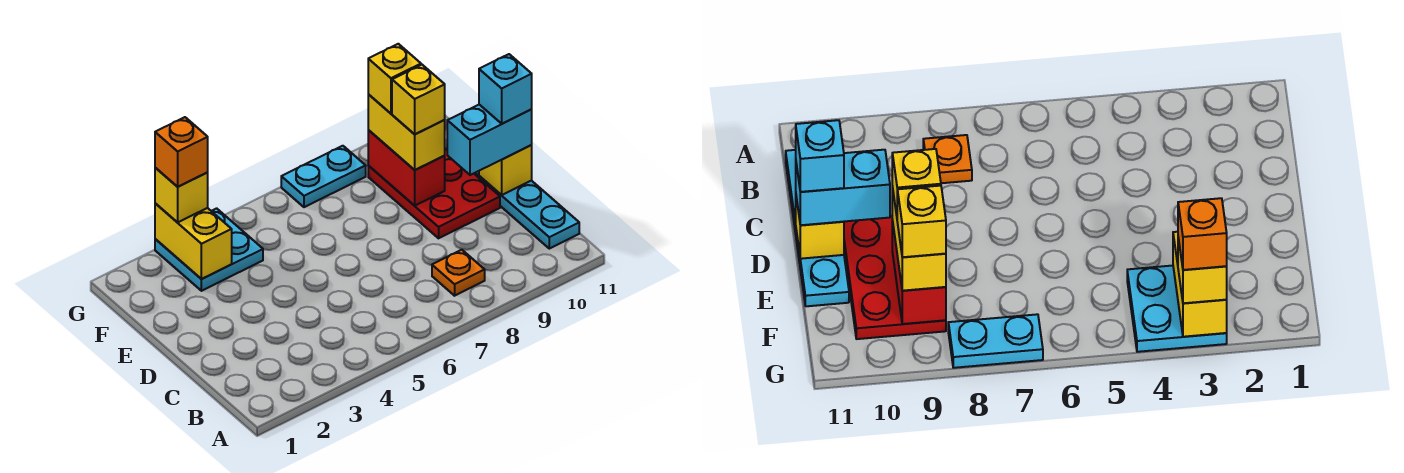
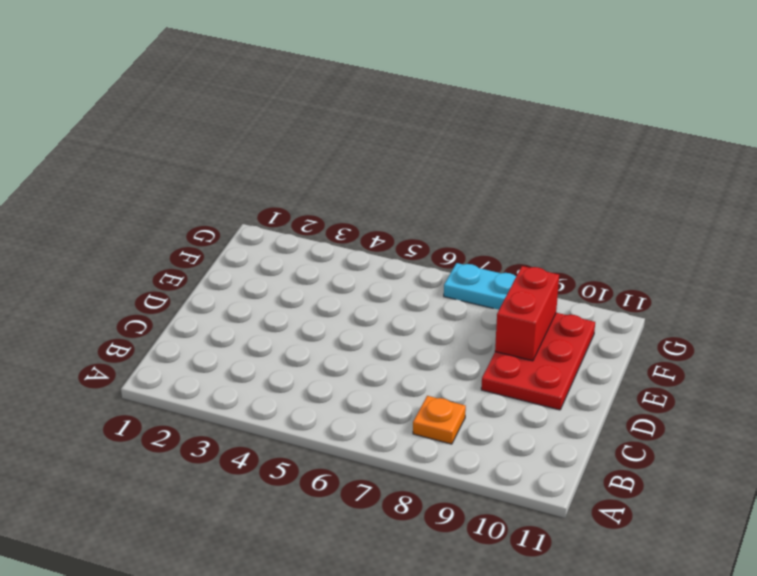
none -> cyan 1x4 plate [474,171,579,249]
none -> cyan 2x2 plate [155,208,263,291]
none -> yellow 1x1 brick [479,145,532,195]

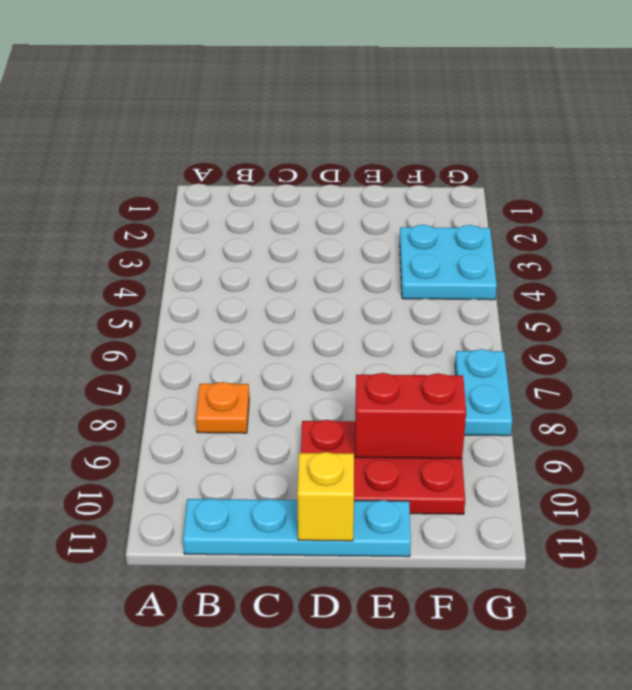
none -> yellow 1x2 brick [155,203,232,279]
none -> cyan 1x2 brick [447,105,532,175]
none -> yellow 1x2 brick [368,94,445,170]

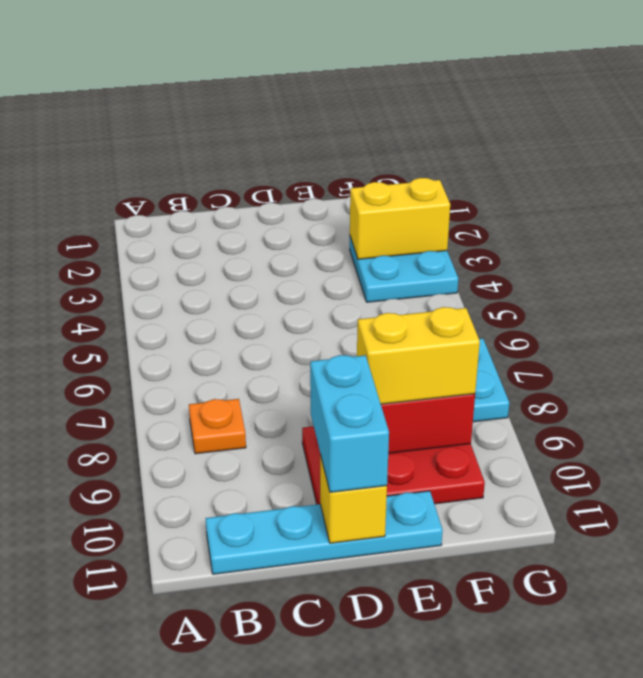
none -> yellow 1x1 brick [155,168,208,222]
none -> cyan 1x1 brick [479,54,532,124]
none -> yellow 1x1 brick [392,65,445,134]

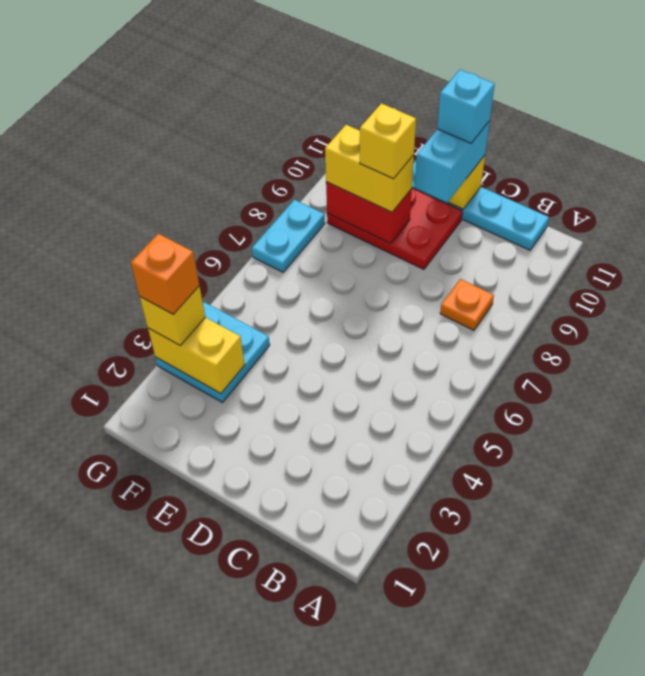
none -> yellow 1x1 brick [368,44,421,113]

